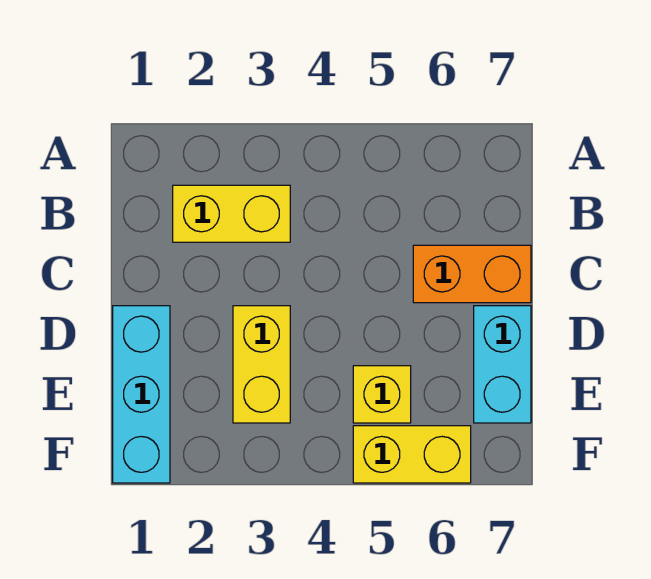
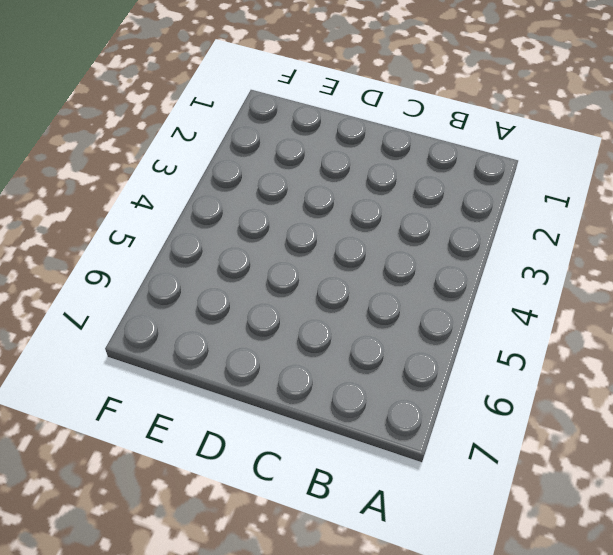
none -> yellow 1x2 brick [173,185,290,242]
none -> orange 1x2 brick [413,245,531,303]

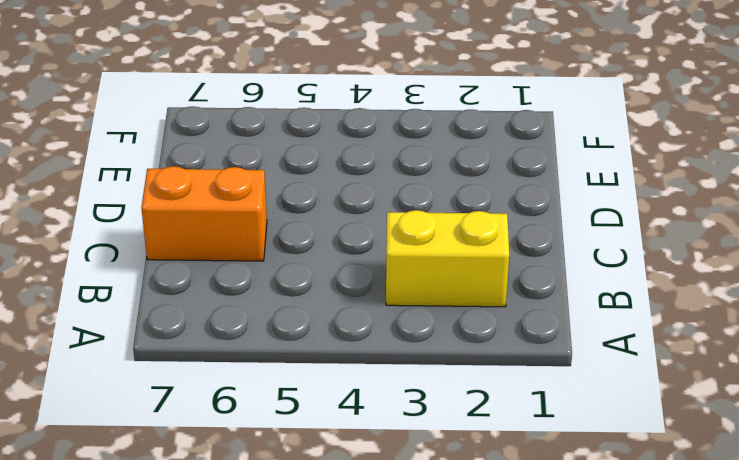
none -> cyan 1x3 brick [113,306,170,483]
none -> yellow 1x2 brick [233,306,290,423]

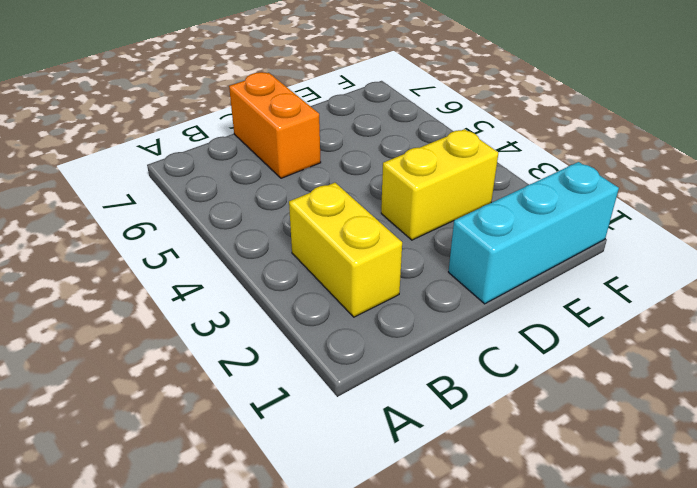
none -> cyan 1x2 brick [474,306,531,423]
none -> yellow 1x1 brick [353,366,411,423]

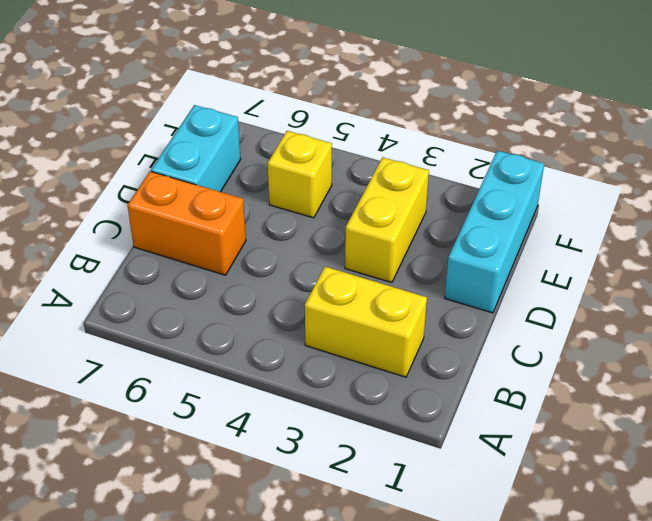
none -> yellow 1x2 brick [353,426,471,483]

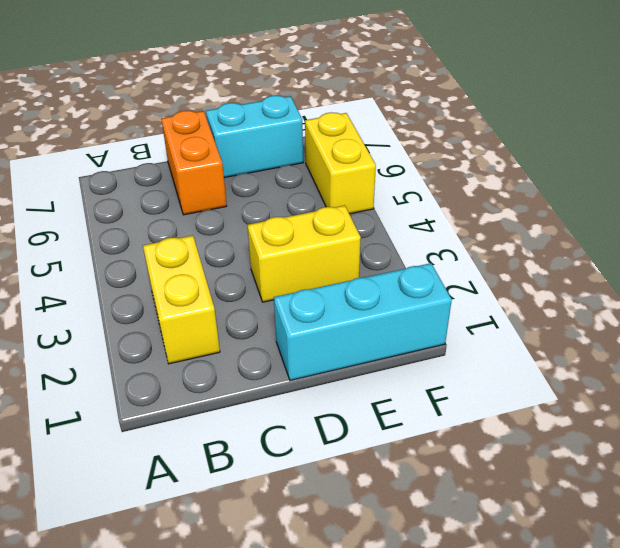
none -> yellow 1x1 brick [353,366,411,423]

